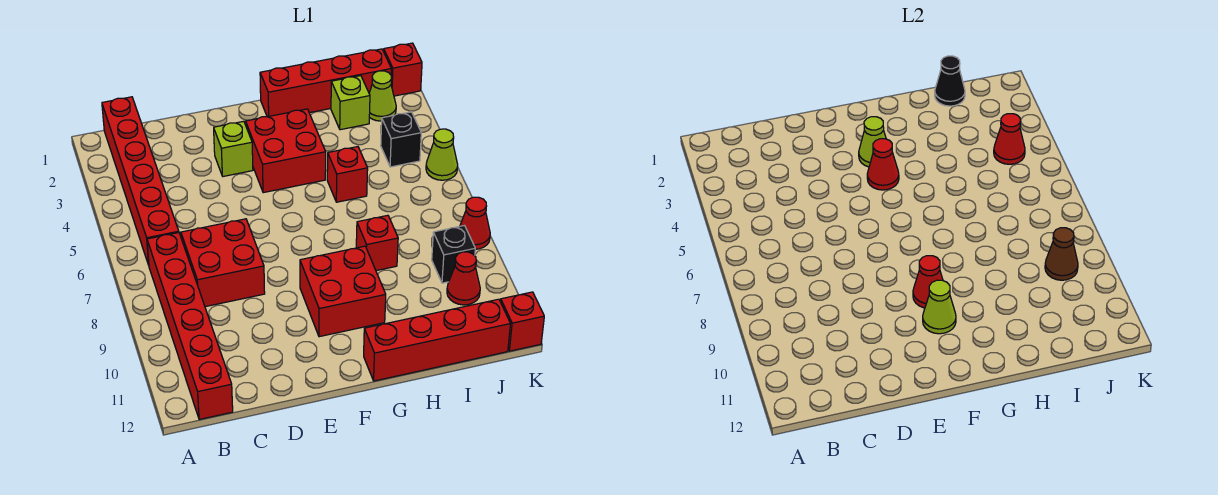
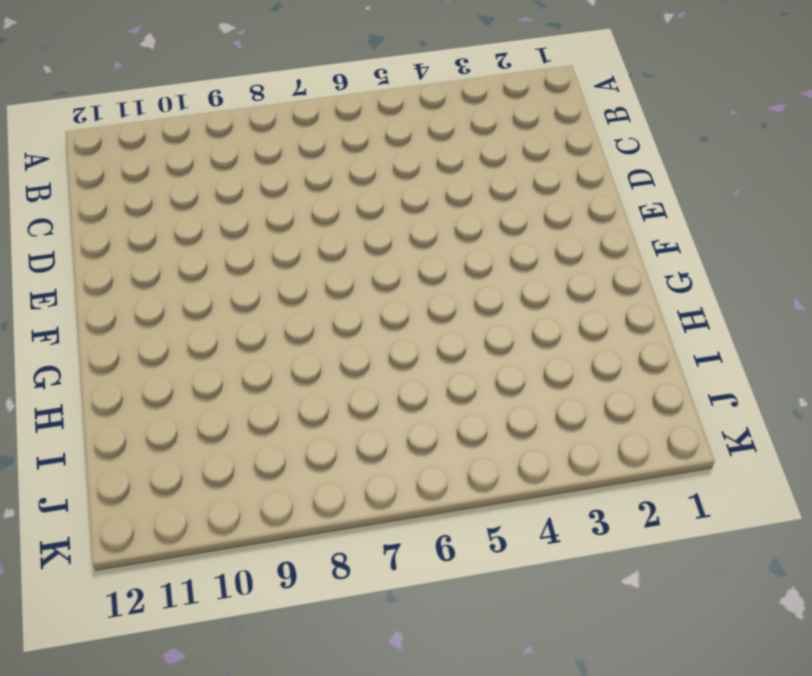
none -> red 1x6 brick [102,97,179,265]
none -> red 1x6 brick [147,233,233,420]
none -> red 2x2 brick [181,219,265,307]

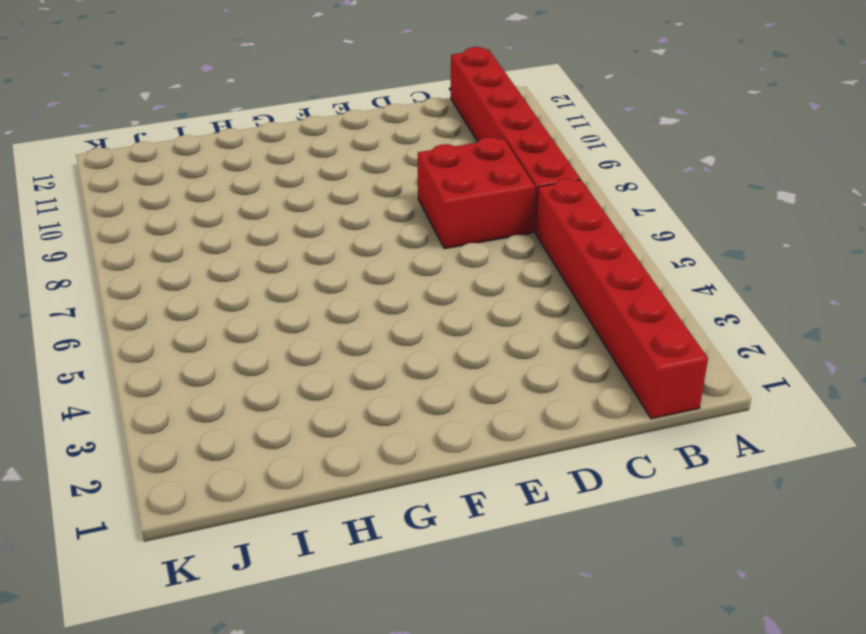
none -> lime 1x1 brick [214,121,253,176]
none -> red 2x2 brick [246,109,326,193]
none -> red 2x2 brick [300,246,386,337]

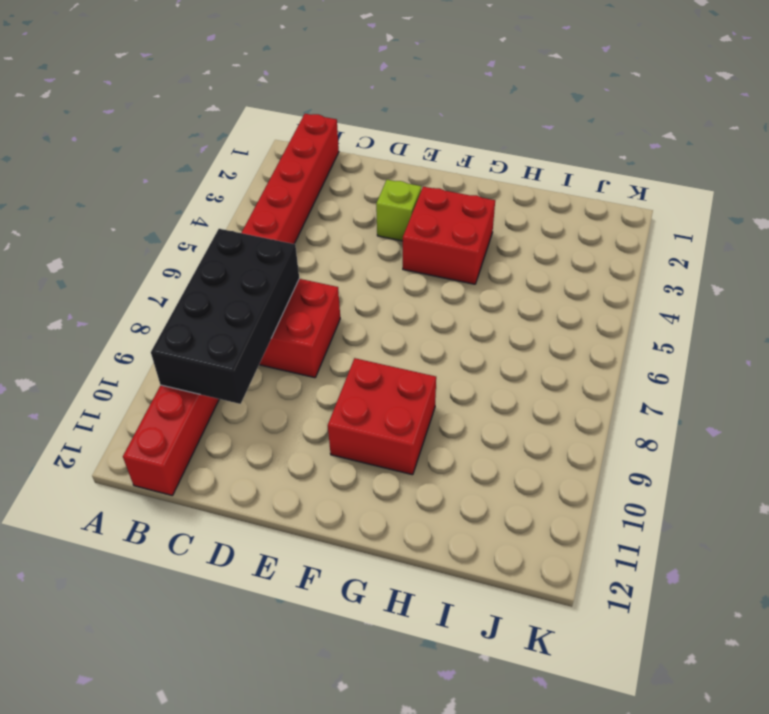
black 2x4 brick [151,229,299,404] -> none
none -> red 1x4 brick [260,49,391,117]
none -> red 1x4 brick [364,299,510,381]
none -> red 1x1 brick [327,147,368,202]

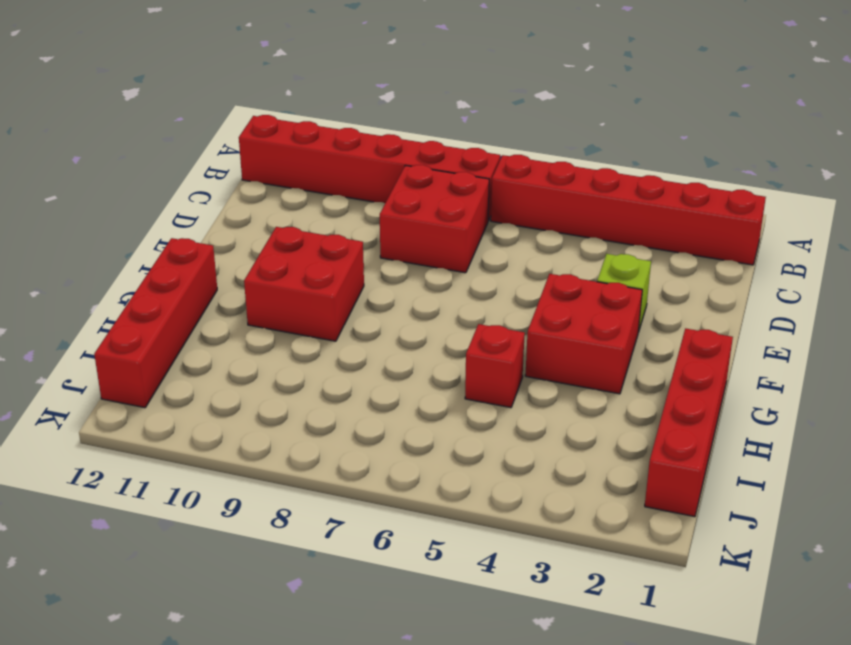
none -> red 1x1 brick [356,215,398,271]
none -> lime 1x1 brick [331,76,370,130]
none -> lime 1x1 cone [369,71,396,121]

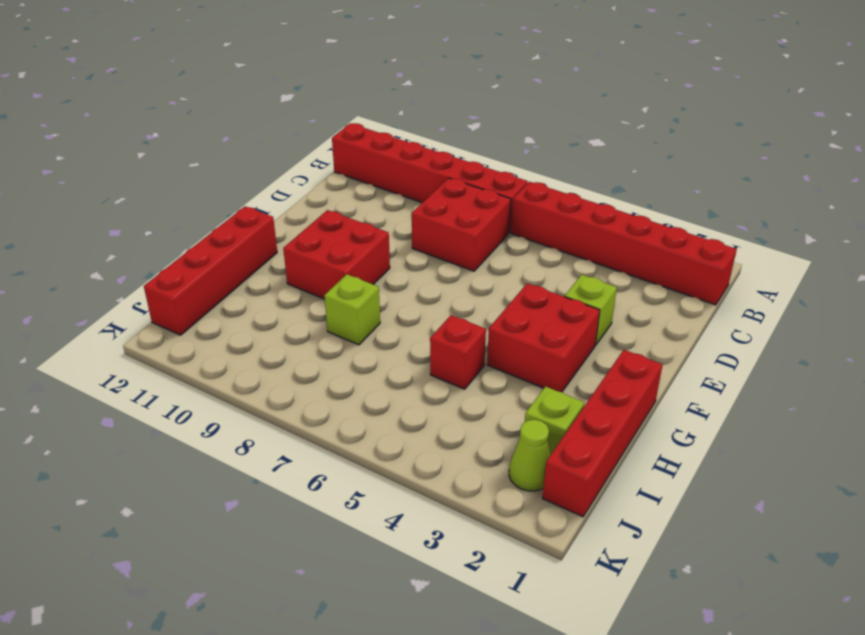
lime 1x1 brick [324,274,380,345] -> red 1x1 brick [356,215,398,271]
none -> black 1x1 brick [381,112,421,167]
none -> black 1x1 brick [432,226,475,283]
none -> red 1x1 cone [447,252,480,305]

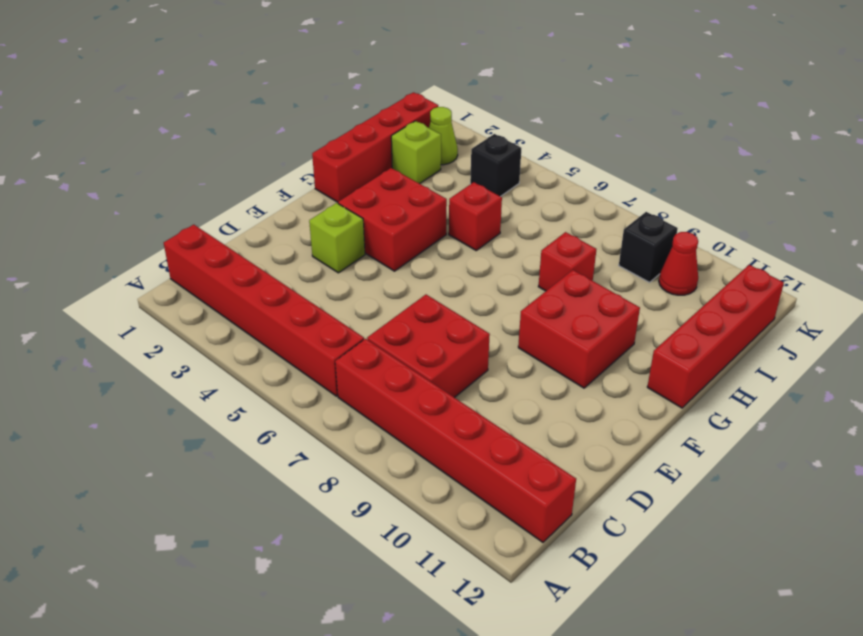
none -> red 1x1 brick [384,43,422,96]
none -> lime 1x1 cone [426,129,458,180]
none -> red 1x1 cone [460,197,490,249]

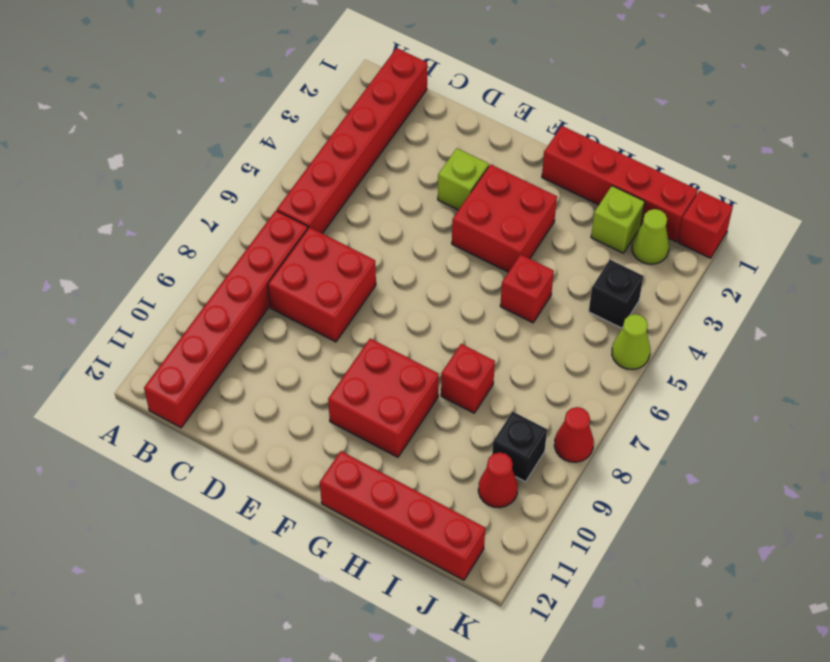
none -> red 1x1 brick [500,292,544,351]
none -> lime 1x1 cone [859,117,886,167]
none -> red 1x1 cone [867,139,899,190]

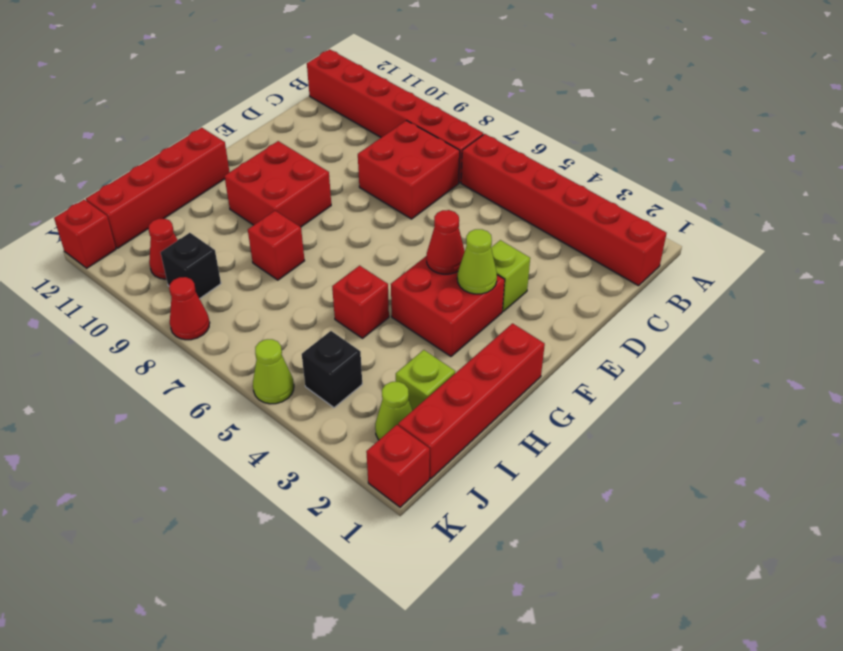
none -> red 1x1 cone [913,256,943,308]
none -> lime 1x1 cone [923,280,956,334]
none -> black 1x1 cone [935,56,965,106]

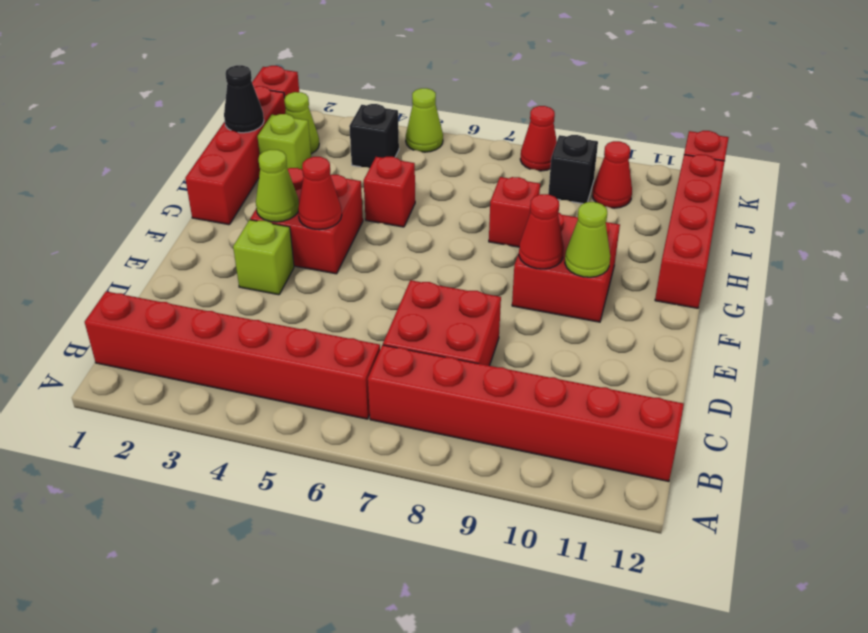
none -> red 1x1 cone [994,114,1025,164]
none -> brown 1x1 cone [1045,228,1078,280]

